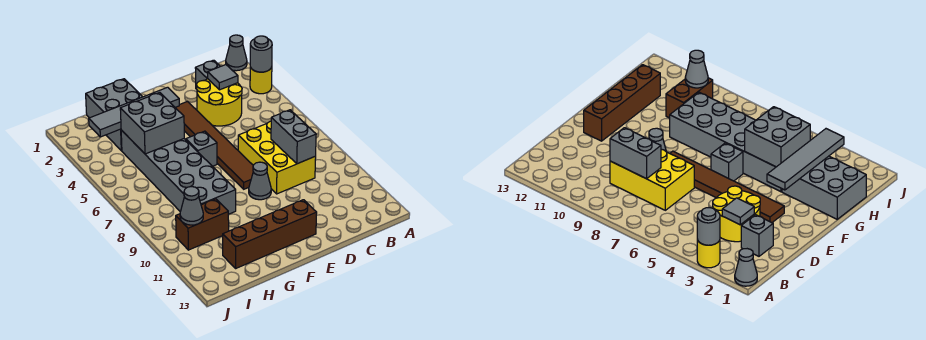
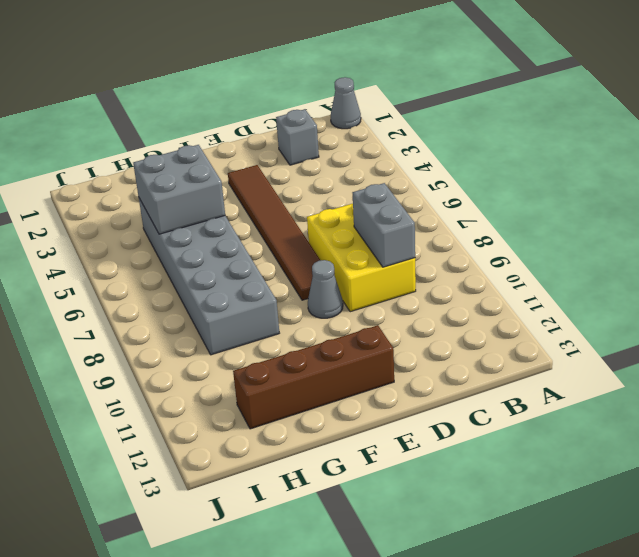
none -> yellow 1x1 round brick [250,67,272,94]
none -> yellow 2x2 round brick [196,79,242,126]
none -> grey 1x1 brick [186,131,217,166]

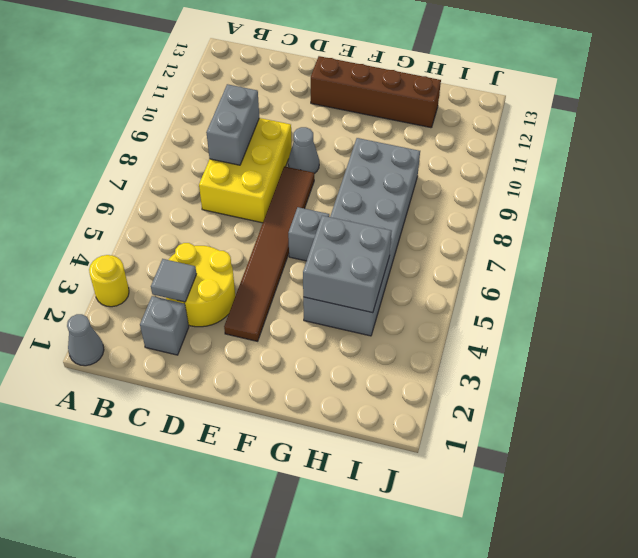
none -> grey 2x3 brick [86,79,142,151]
none -> brown 1x2 brick [176,199,229,250]
none -> grey 1x1 round brick [250,36,272,72]

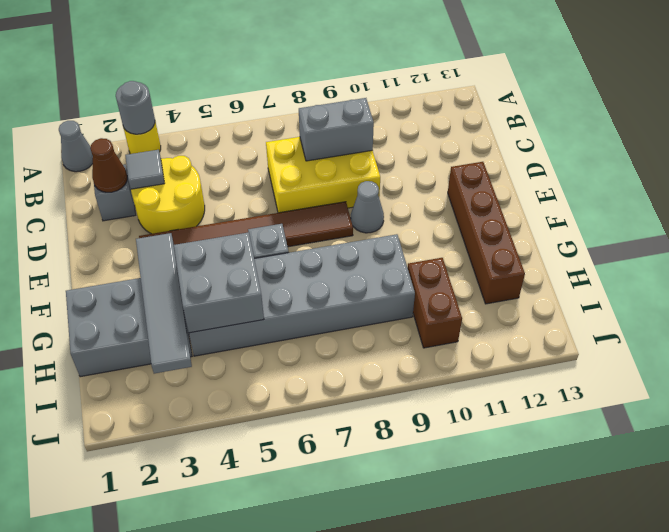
brown 1x1 cone [90,138,127,192] -> none
none -> grey 1x1 cone [180,187,203,225]

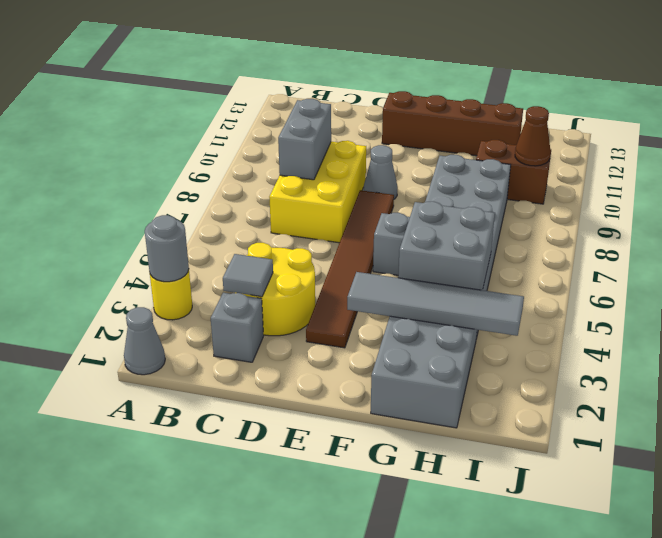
brown 1x1 cone [515,106,551,166] -> grey 1x1 cone [180,187,203,225]

